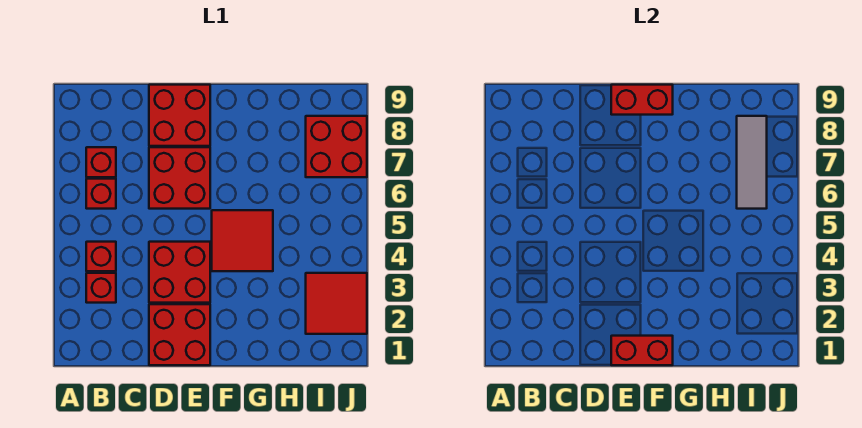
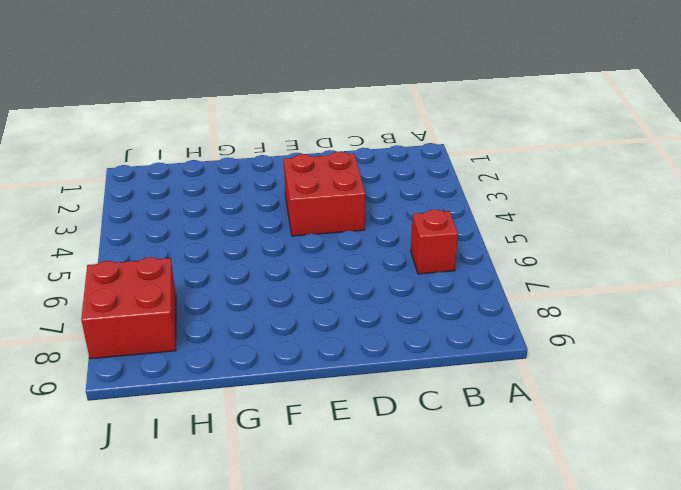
none -> red 1x1 brick [86,273,116,303]
none -> red 1x1 brick [86,242,116,271]
none -> red 1x1 brick [86,147,116,177]

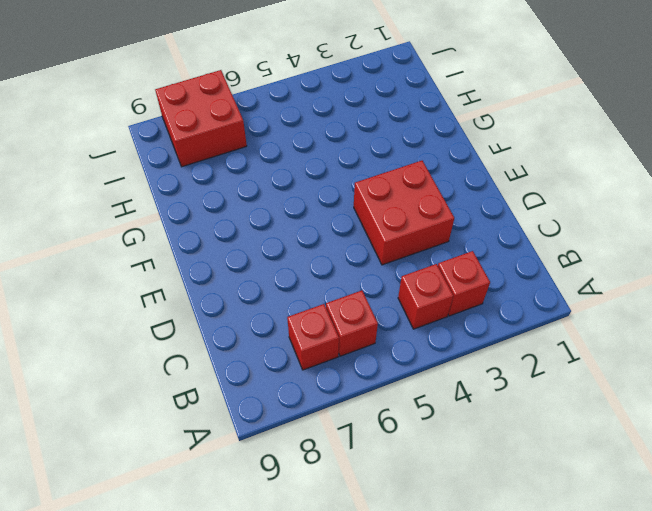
none -> red 2x2 brick [149,304,210,365]
none -> red 2x2 brick [149,147,210,209]
none -> red 2x2 brick [149,85,210,146]

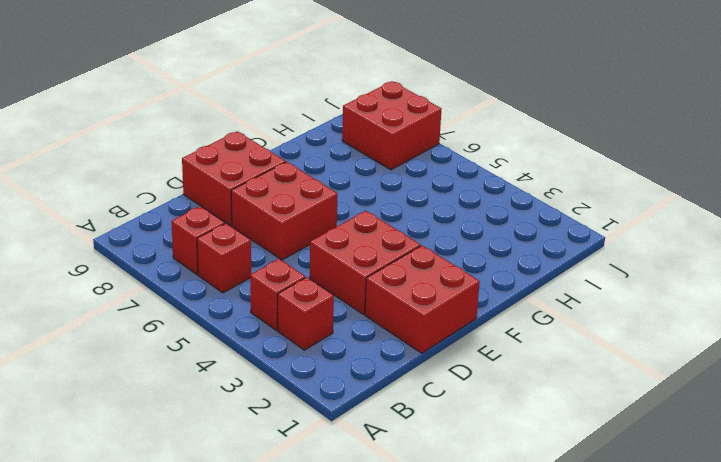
none -> red 2x2 tile [212,210,273,271]
none -> red 2x2 tile [306,273,367,334]
none -> red 1x2 brick [611,336,673,365]

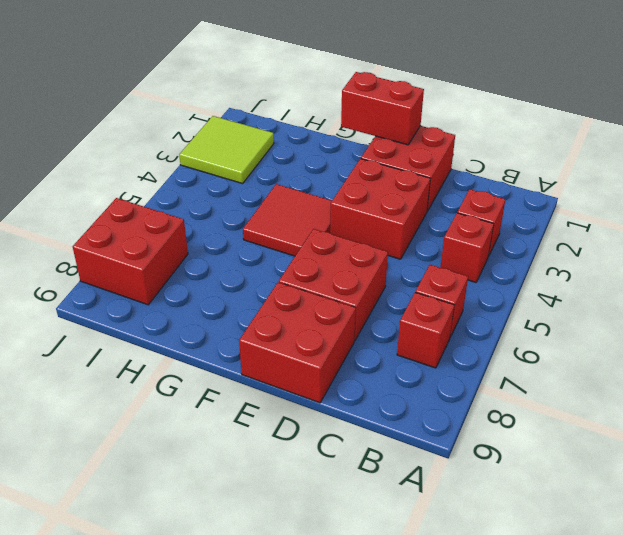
lime 2x2 tile [179,116,274,184] -> red 2x2 tile [306,273,367,334]
none -> red 1x2 brick [611,85,673,115]
none -> grey 1x3 tile [737,116,767,209]

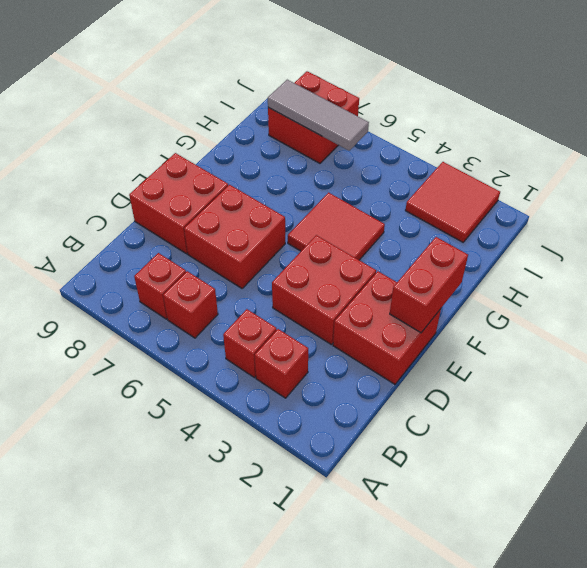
none -> red 1x2 brick [611,85,673,115]

